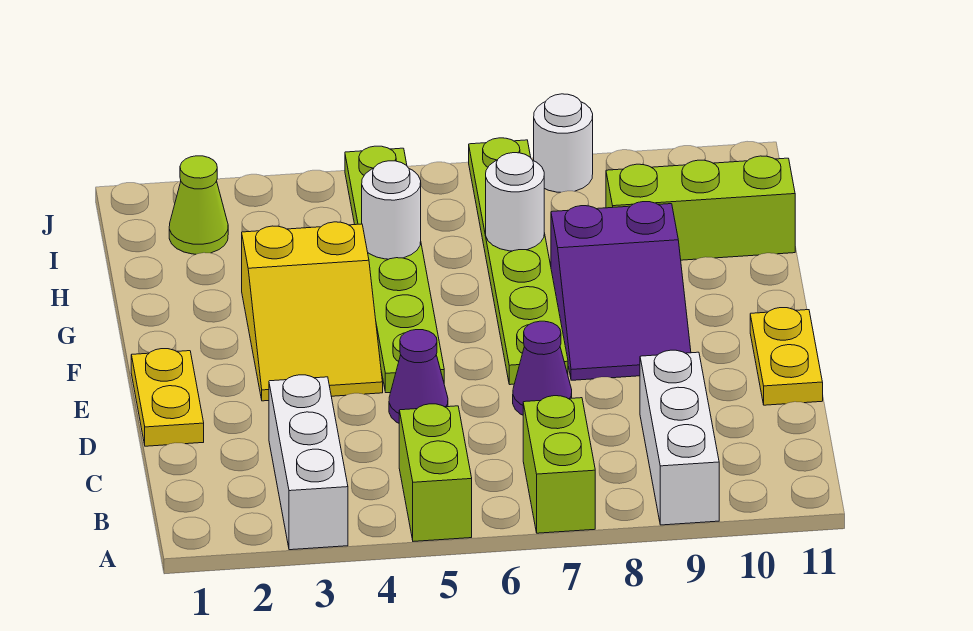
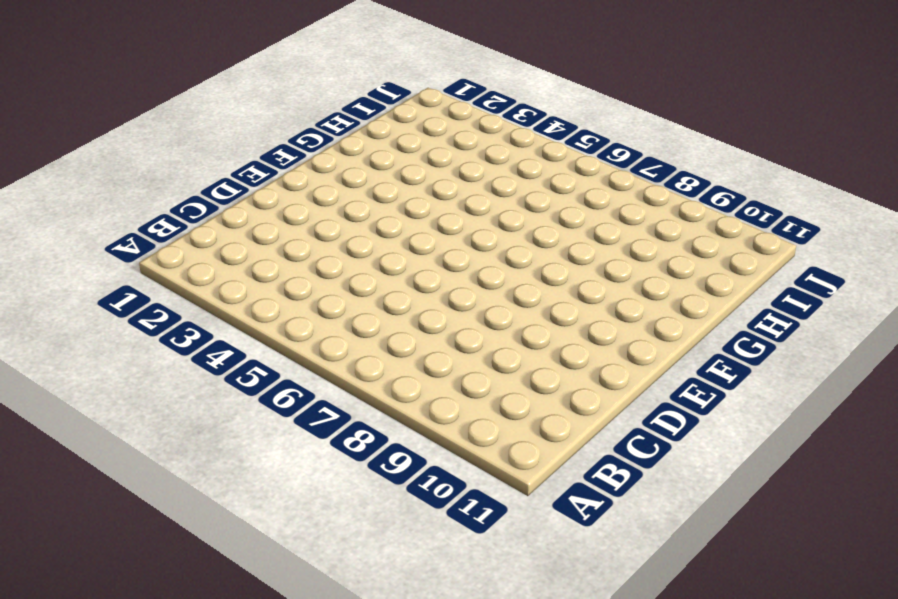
none -> white 1x3 brick [269,375,348,550]
none -> lime 1x2 brick [399,404,472,541]
none -> lime 1x2 brick [523,396,595,533]

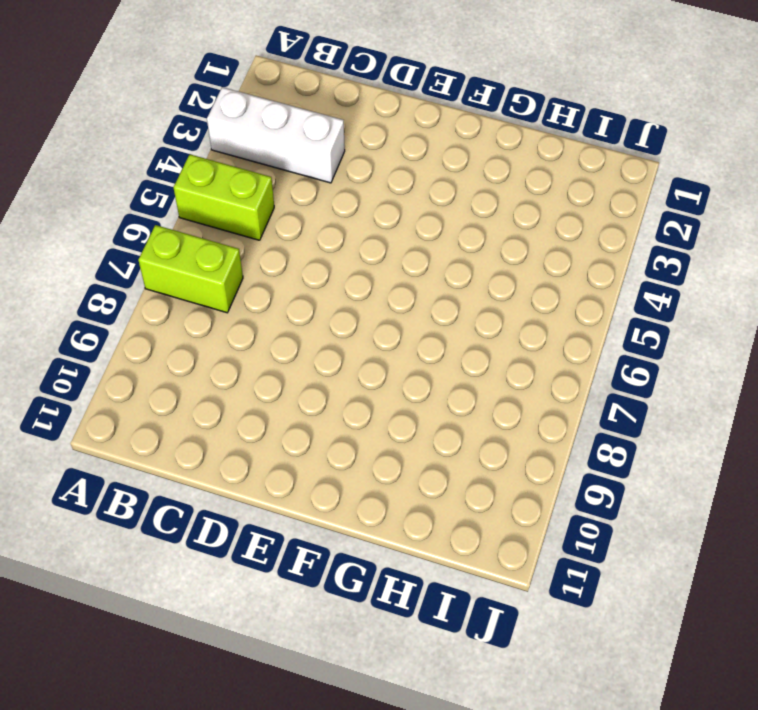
none -> white 1x3 brick [640,350,719,525]
none -> yellow 1x2 plate [131,349,204,446]
none -> purple 1x1 cone [389,330,448,423]

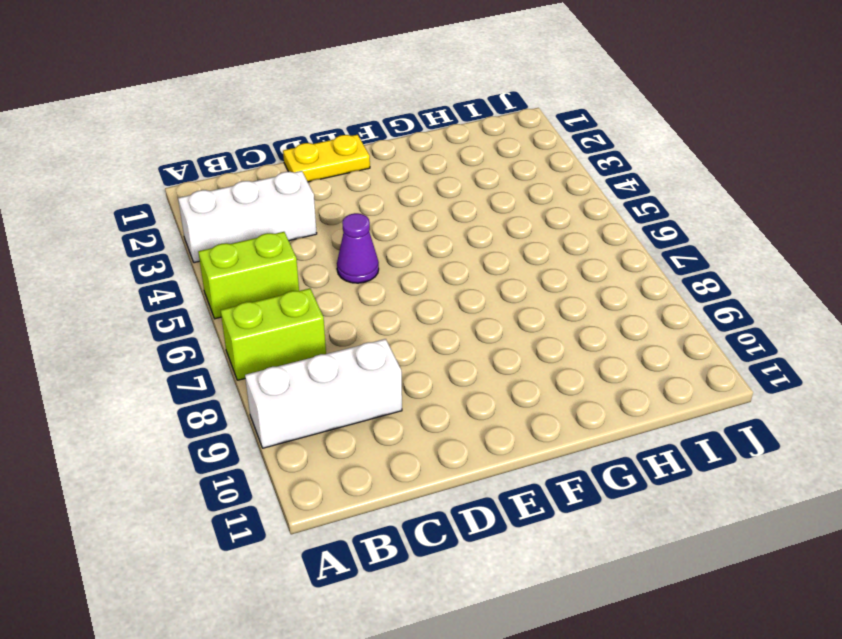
none -> purple 1x1 cone [513,321,572,415]
none -> yellow 1x2 plate [750,308,823,405]
none -> yellow 2x3 slope [242,222,383,401]

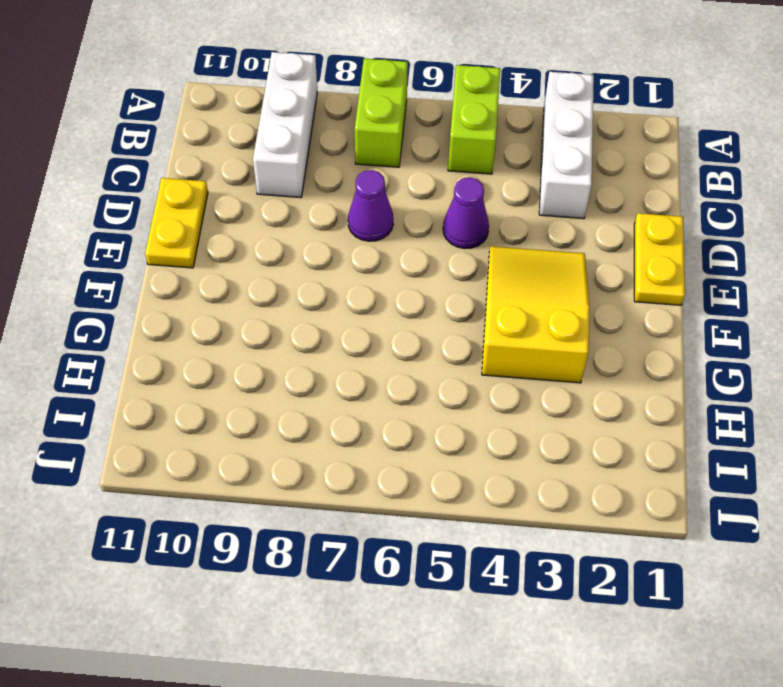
none -> lime 1x6 plate [345,146,444,393]
none -> lime 1x6 plate [469,138,568,385]
none -> purple 2x3 slope [551,202,691,380]

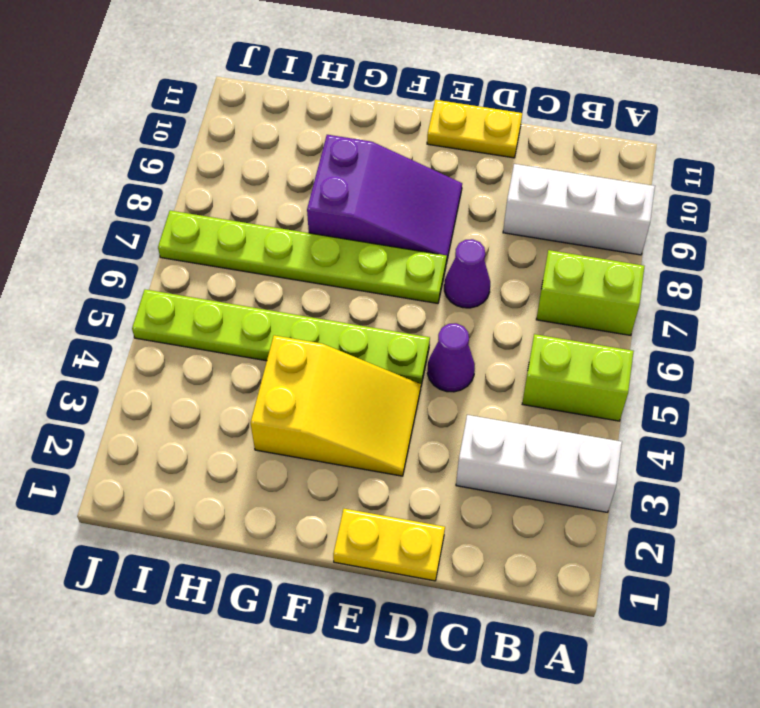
none -> lime 1x3 brick [606,156,795,260]
none -> lime 1x1 cone [169,156,228,254]
none -> white 1x1 round brick [534,94,593,192]

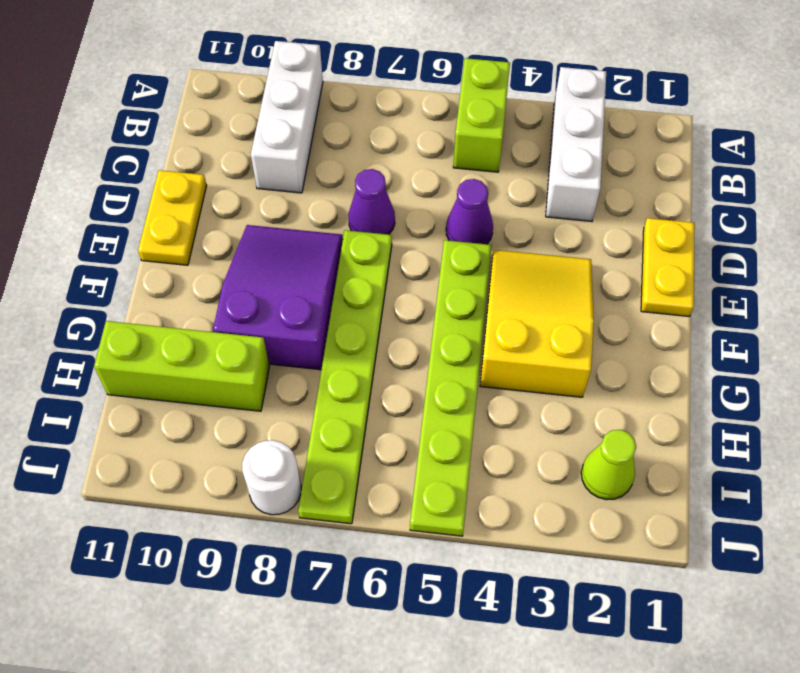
none -> lime 1x2 brick [523,396,595,533]
none -> white 1x1 round brick [362,161,421,259]
none -> white 1x1 round brick [486,153,544,251]

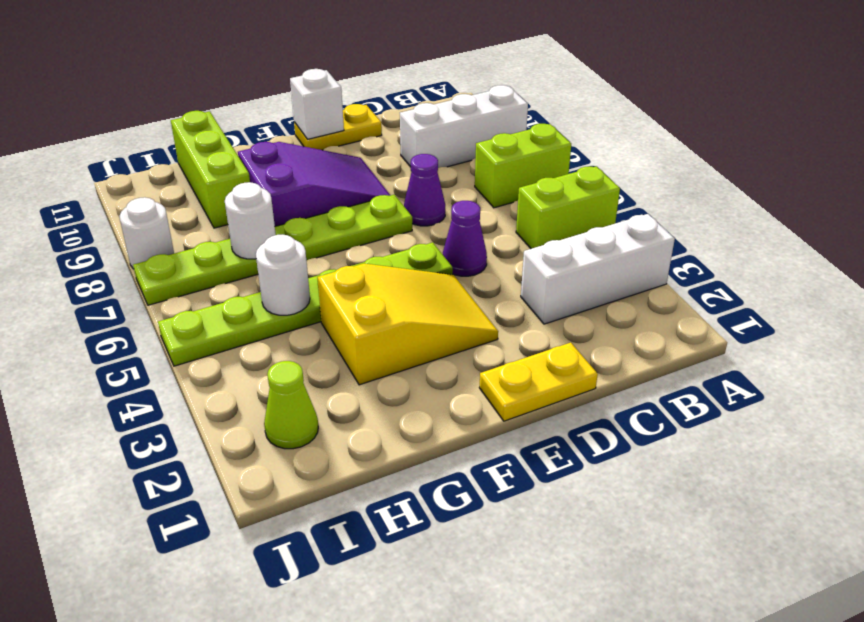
white 1x1 brick [290,69,344,139] -> none

